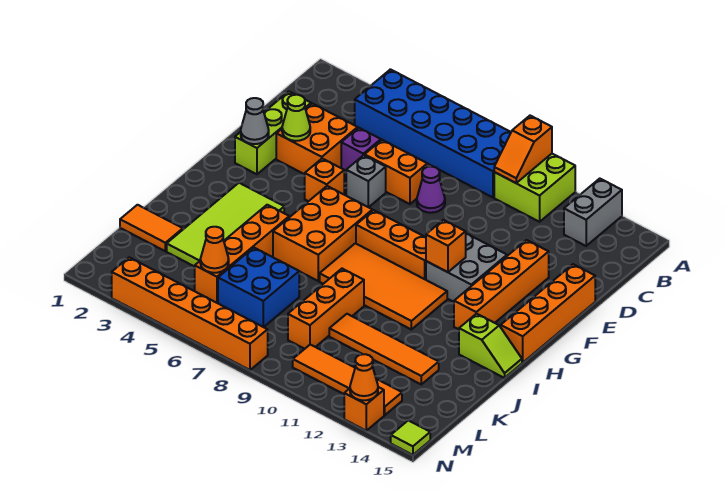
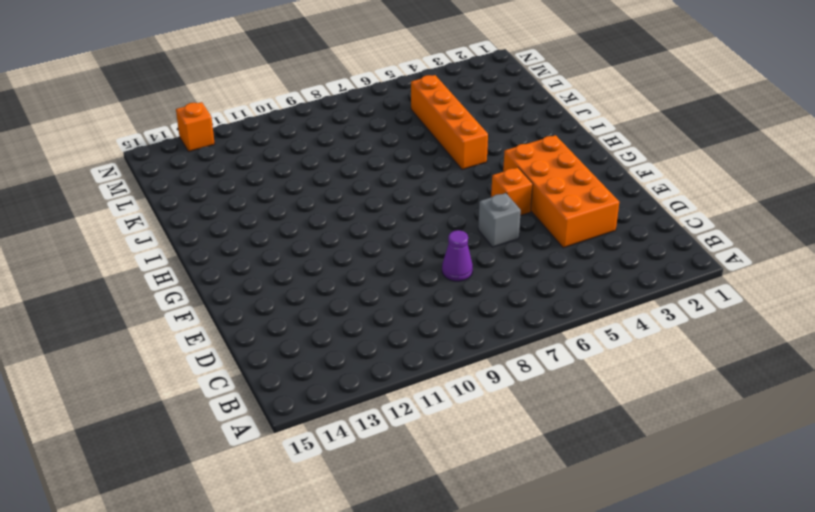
orange 2x4 brick [503,135,619,248] -> orange 2x2 brick [276,104,358,174]
none -> blue 2x6 brick [355,69,511,197]
none -> lime 2x2 brick [494,154,575,222]
none -> grey 1x2 brick [564,179,622,246]
none -> lime 1x3 brick [235,92,311,174]

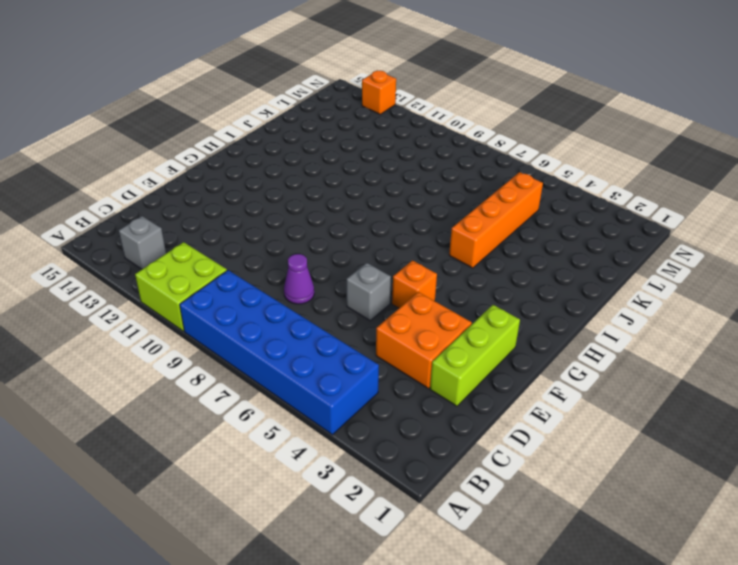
grey 1x1 brick [119,216,166,269] -> grey 1x2 brick [564,179,622,246]
none -> purple 1x1 brick [341,128,381,171]
none -> orange 1x2 brick [365,140,427,204]
none -> orange 1x4 brick [454,240,549,329]
none -> orange 1x4 brick [501,264,595,362]

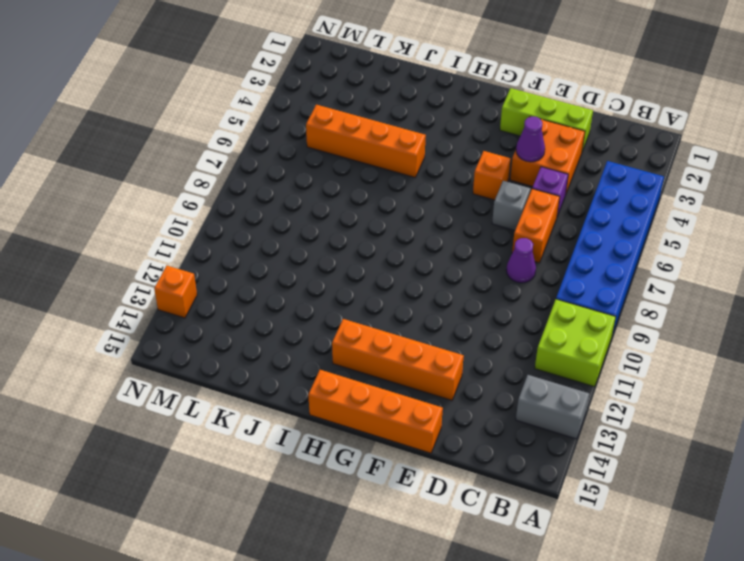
purple 1x1 cone [516,116,545,162] -> none
none -> grey 2x2 brick [426,234,507,302]
none -> orange 2x3 brick [273,186,372,281]
none -> orange 1x3 brick [356,210,426,280]
none -> lime 2x4 tile [167,183,284,267]

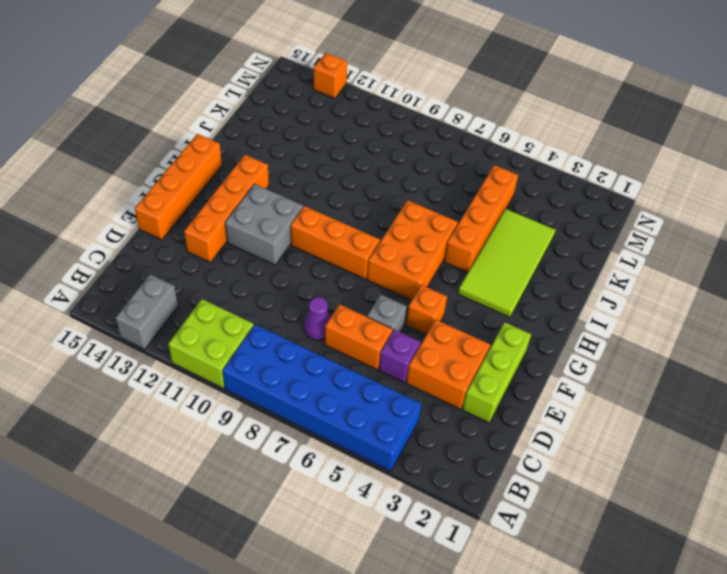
none -> orange 2x4 tile [320,243,447,329]
none -> lime 1x2 slope [459,314,522,378]
none -> orange 1x3 brick [288,269,364,349]
none -> orange 1x2 tile [120,205,183,251]

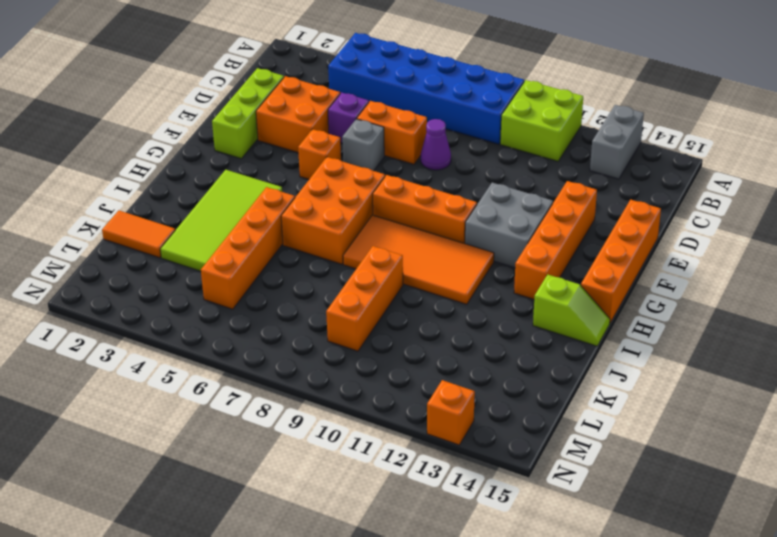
none -> blue 2x2 brick [218,248,299,327]
none -> orange 1x4 tile [329,314,439,384]
none -> orange 1x4 tile [293,345,402,415]
none -> orange 1x6 brick [112,257,268,370]

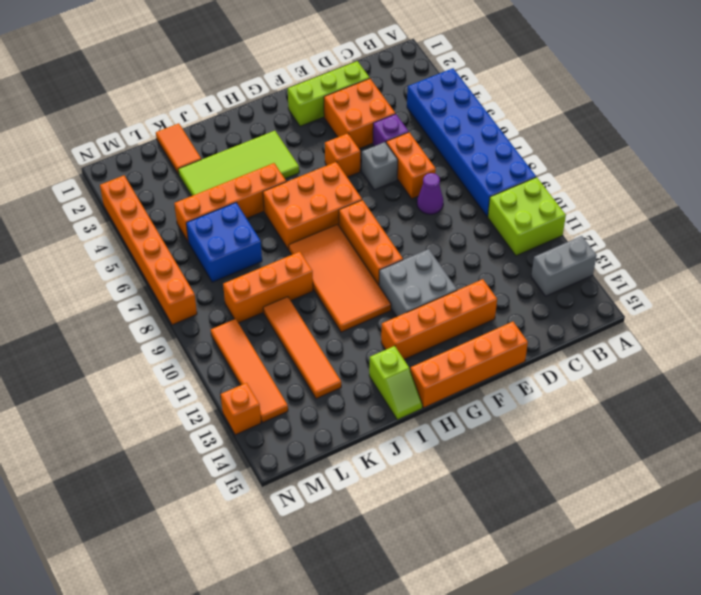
none -> lime 1x1 tile [391,420,430,455]
none -> orange 1x2 slope [494,116,552,183]
none -> lime 1x1 cone [282,95,310,141]
none -> grey 1x1 cone [241,98,269,144]

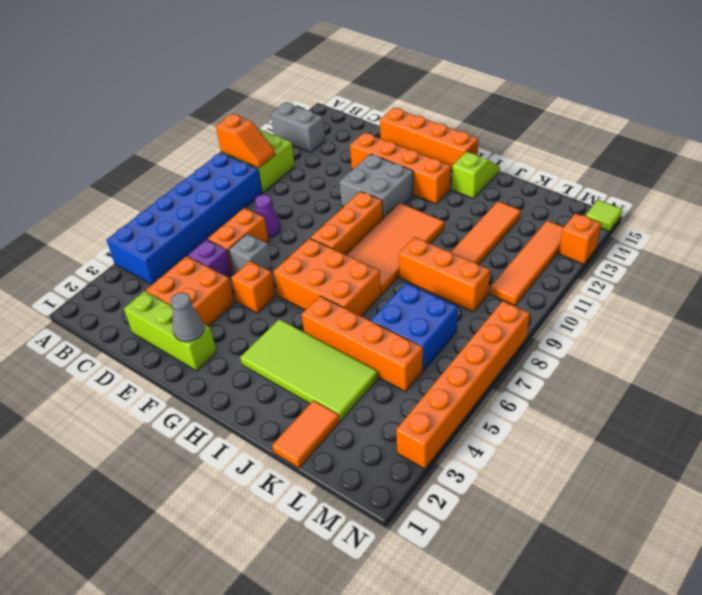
none -> lime 1x1 cone [282,95,310,141]
none -> orange 1x1 brick [426,220,466,272]
none -> orange 1x1 cone [200,227,229,273]
none -> orange 1x1 cone [350,354,378,400]

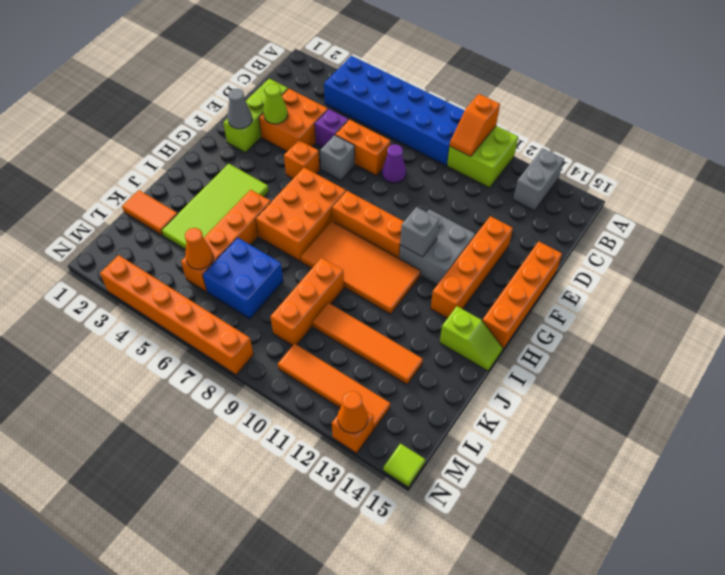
grey 1x1 brick [400,207,439,257] -> orange 1x1 brick [426,220,466,272]

